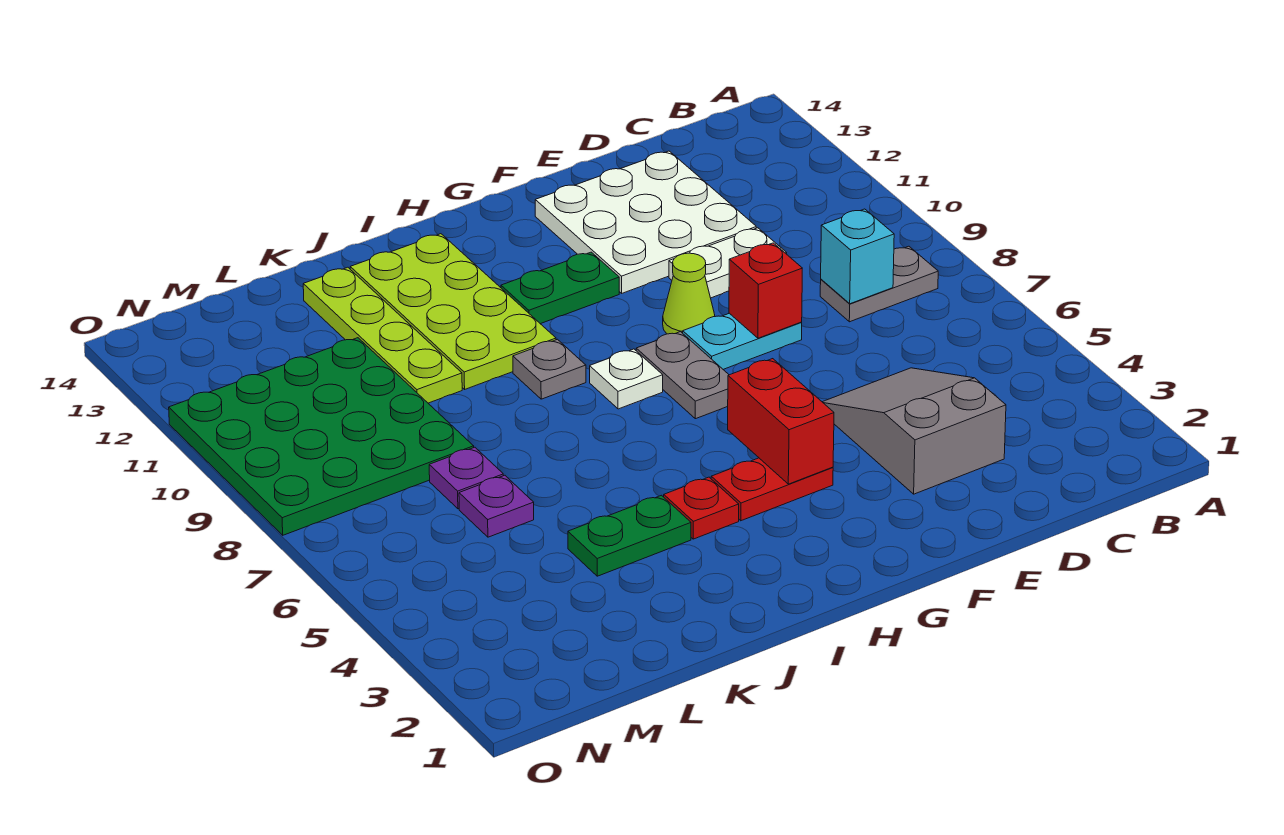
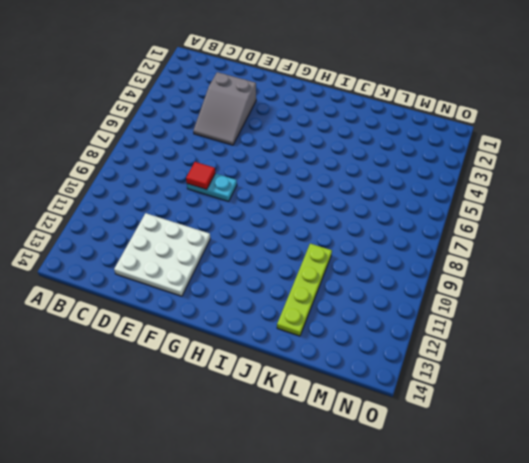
red 1x1 tile [186,162,215,190] -> red 1x1 brick [729,243,802,338]
none -> grey 1x2 plate [820,246,938,322]
none -> white 1x2 plate [669,228,787,298]
none -> lime 1x1 cone [663,253,715,334]

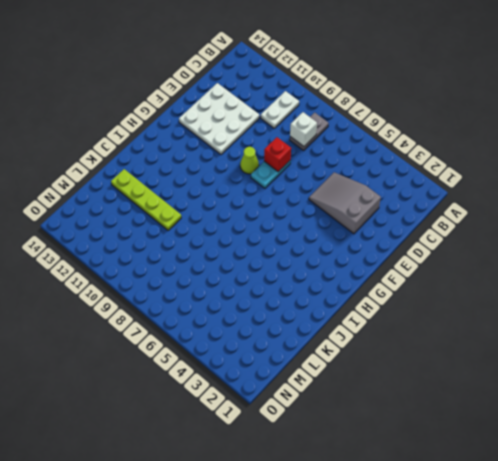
white 1x2 plate [261,91,299,128] -> white 1x2 plate moved to [669,228,787,298]
white 1x1 brick [290,112,317,146] -> cyan 1x1 brick [821,209,894,304]
none -> red 1x2 plate [711,458,833,521]
none -> grey 1x2 plate [636,332,729,419]
none -> green 1x2 plate [501,252,619,324]

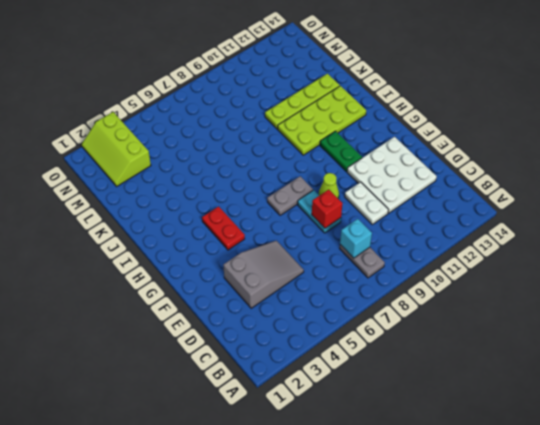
lime 2x3 slope [82,112,151,186] -> none
none -> white 1x1 plate [590,349,663,409]
none -> red 1x1 plate [664,477,739,539]
none -> grey 1x1 plate [513,339,586,399]

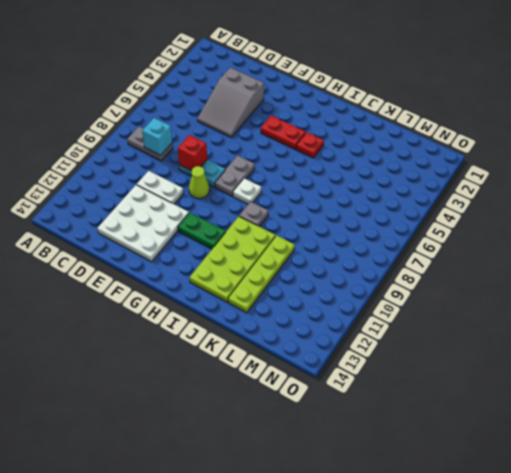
none -> green 1x2 plate [568,495,691,576]
none -> purple 1x1 plate [459,475,534,537]
none -> purple 1x1 plate [429,447,503,509]

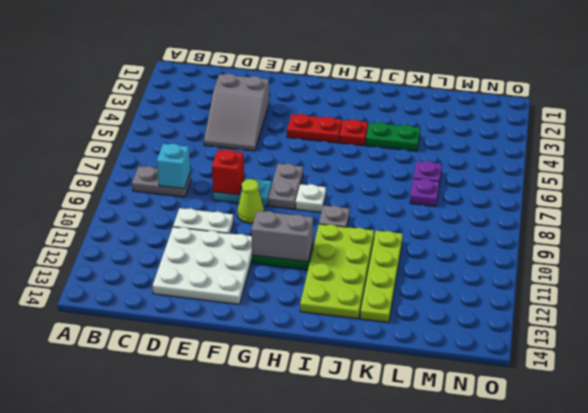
grey 1x2 brick [251,211,313,262] -> none
none -> green 4x4 plate [169,338,474,535]
none -> red 1x2 brick [728,359,834,484]

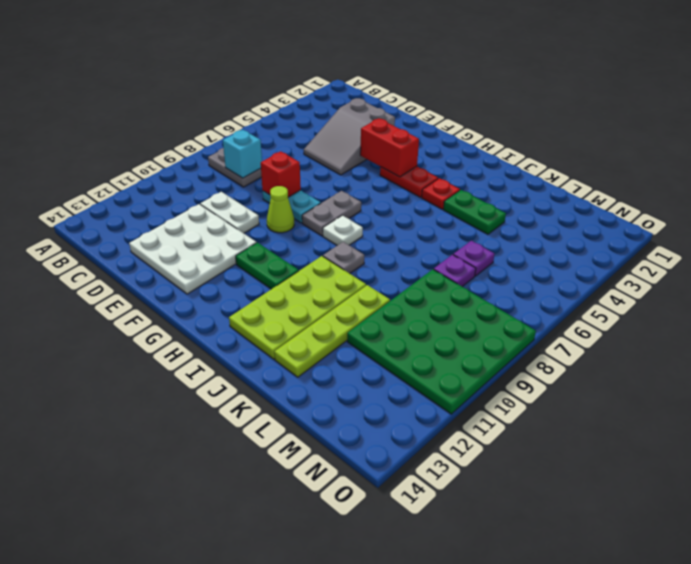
red 1x2 brick [360,118,419,177] -> red 1x2 brick turned to [728,359,834,484]

